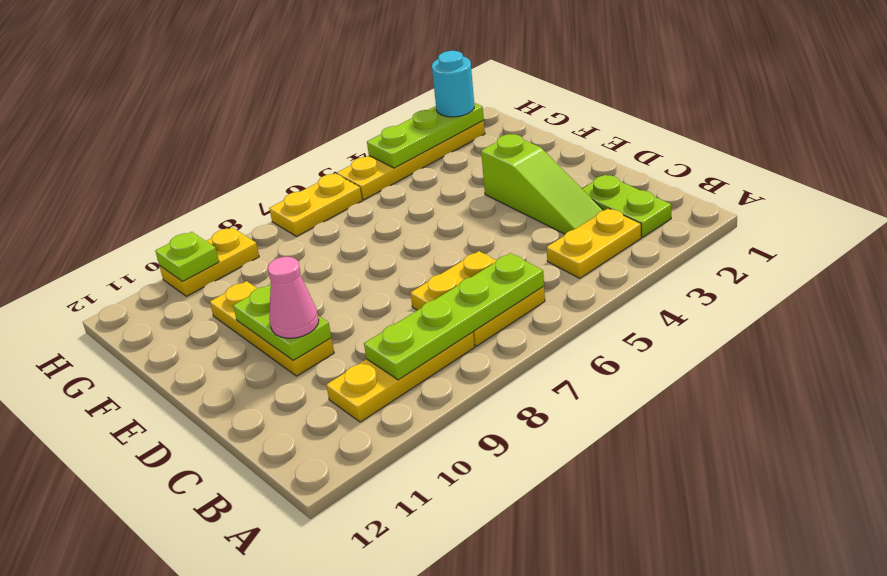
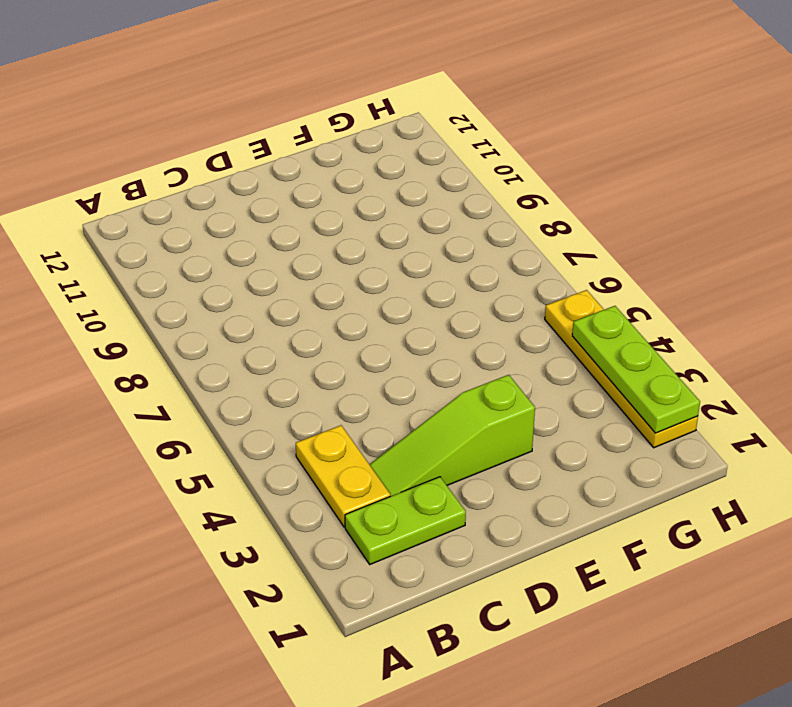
none -> yellow 2x2 plate [411,251,545,346]
none -> yellow 1x3 plate [326,332,475,422]
none -> yellow 1x3 plate [210,281,334,376]

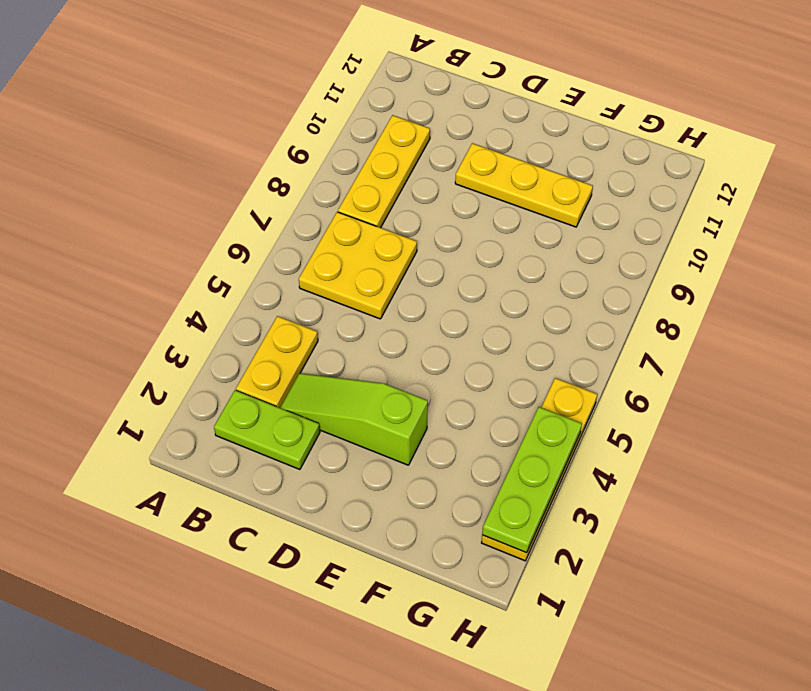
none -> yellow 1x2 plate [269,174,362,236]
none -> yellow 1x2 plate [160,228,259,296]
none -> lime 1x4 plate [364,253,544,380]

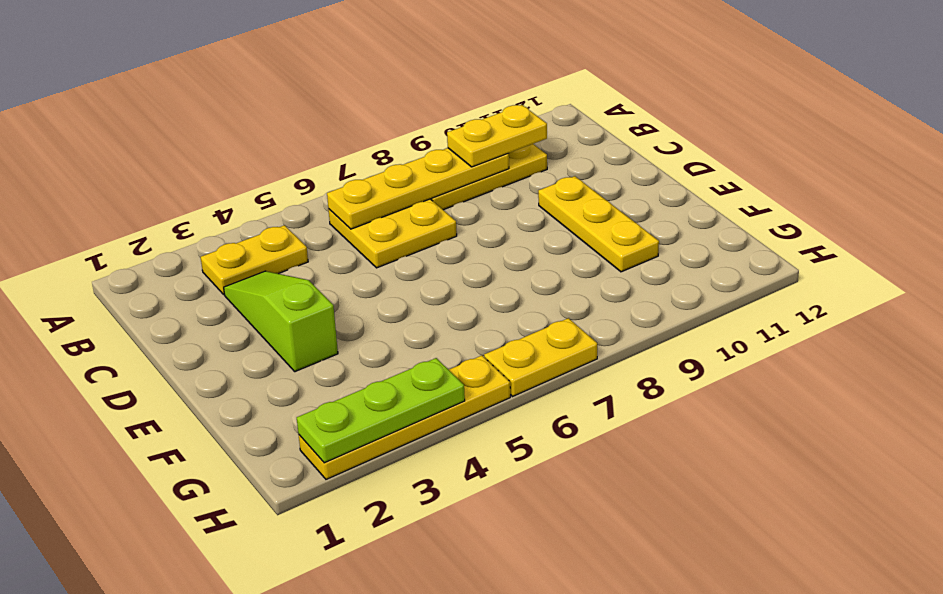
yellow 1x4 plate [327,148,509,229] -> lime 1x4 plate [364,253,544,380]
yellow 1x2 plate [447,105,547,167] -> yellow 1x2 plate moved to [160,228,259,296]
none -> lime 1x2 plate [582,175,671,237]
none -> lime 1x2 plate [233,284,331,360]
none -> lime 1x1 plate [155,232,219,282]

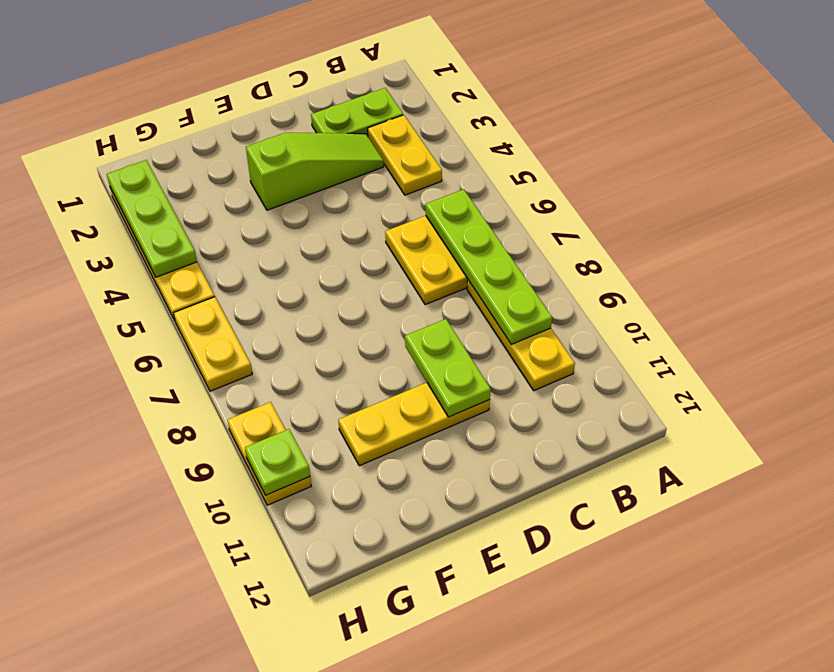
lime 1x2 plate [405,319,491,417] -> lime 1x2 plate turned to [233,284,331,360]
none -> pink 1x1 cone [268,257,319,338]
none -> cyan 1x1 round brick [432,51,474,117]

